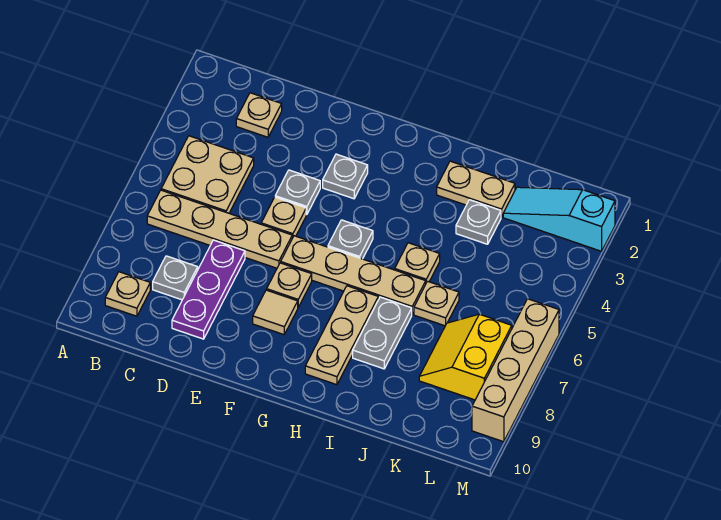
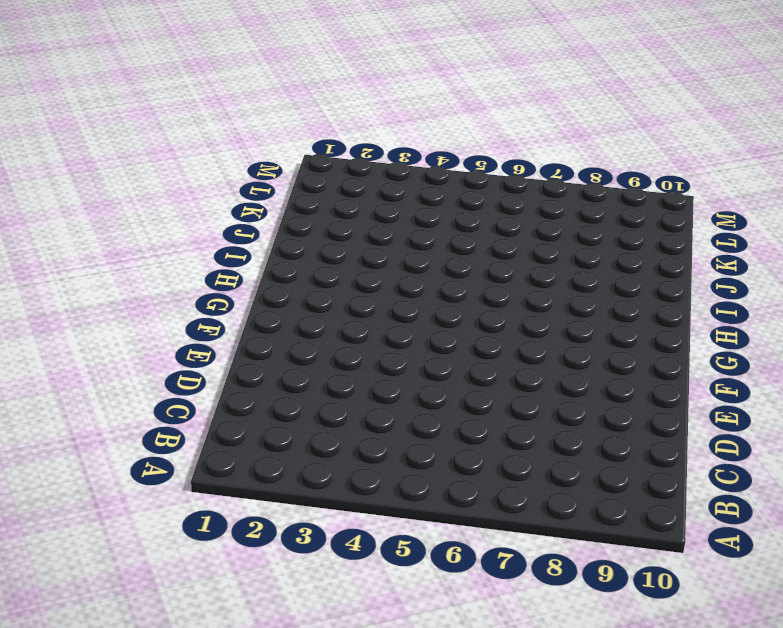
none -> tan 2x2 plate [161,136,254,213]
none -> tan 1x4 plate [147,190,292,268]
none -> tan 1x1 plate [105,272,150,316]

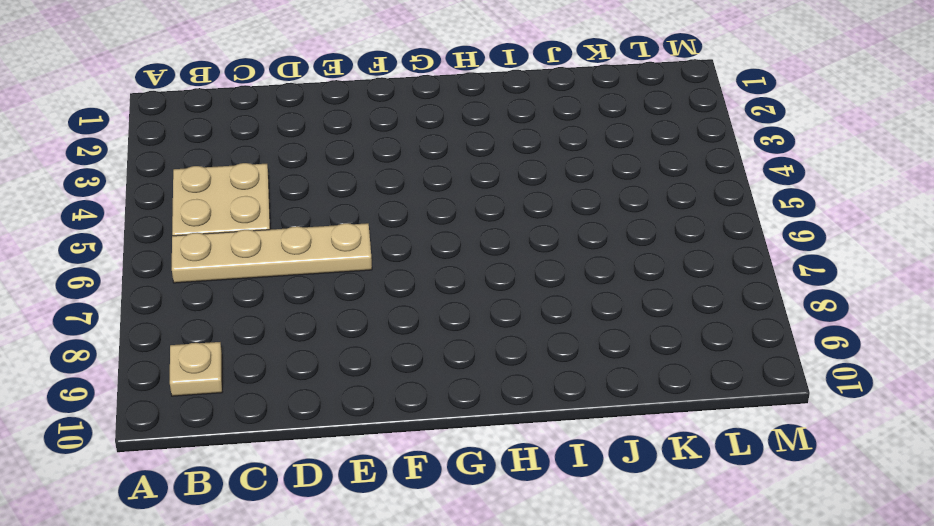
none -> tan 1x1 plate [236,93,282,137]
none -> grey 1x1 plate [153,256,198,300]
none -> purple 1x3 plate [172,240,245,339]

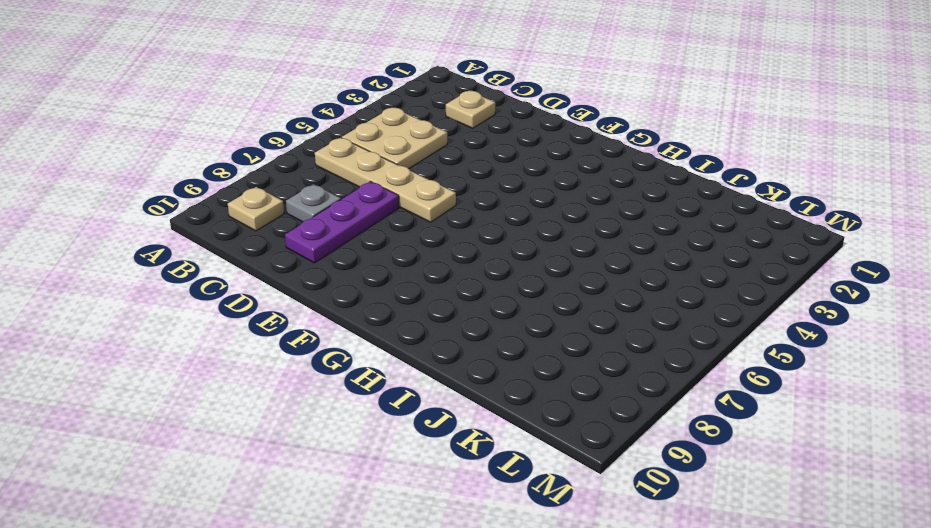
none -> grey 1x1 plate [275,170,320,215]
none -> tan 1x1 plate [261,197,306,238]
none -> grey 1x1 plate [323,154,368,199]

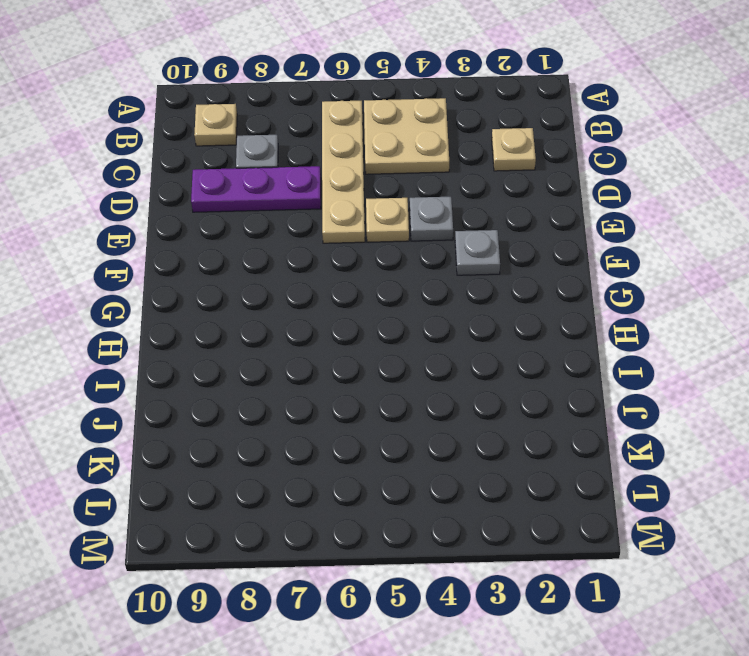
none -> tan 1x4 plate [281,236,426,314]
none -> tan 1x1 plate [267,263,312,307]
none -> tan 1x1 tile [253,290,298,335]

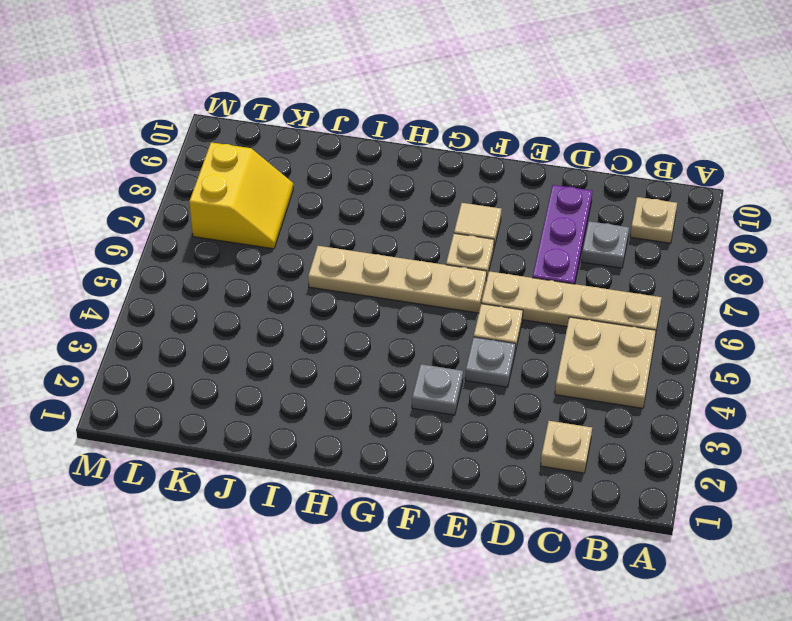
none -> grey 1x1 plate [328,220,373,259]
none -> tan 1x3 plate [305,286,378,385]
none -> tan 1x2 plate [437,161,515,217]

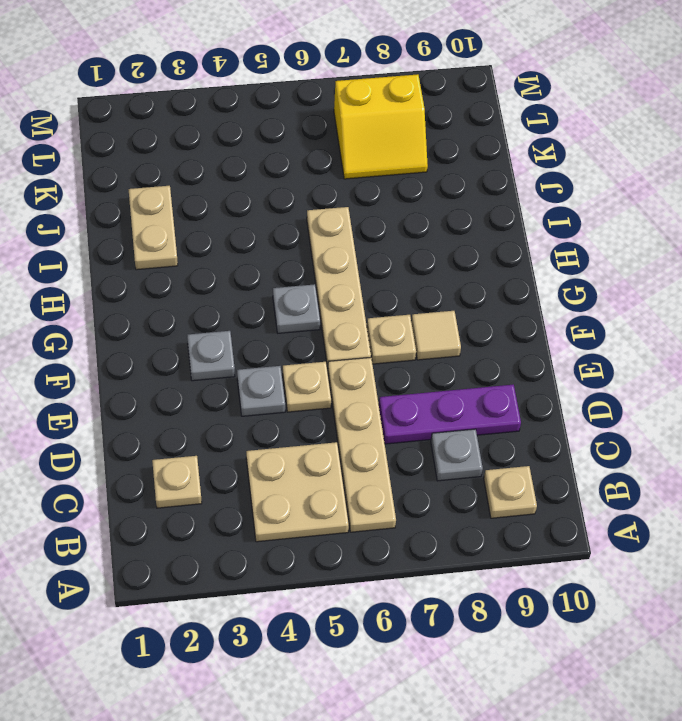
none -> tan 1x3 plate [305,286,378,385]
none -> tan 1x1 plate [395,243,440,282]
none -> grey 1x2 plate [353,297,412,369]

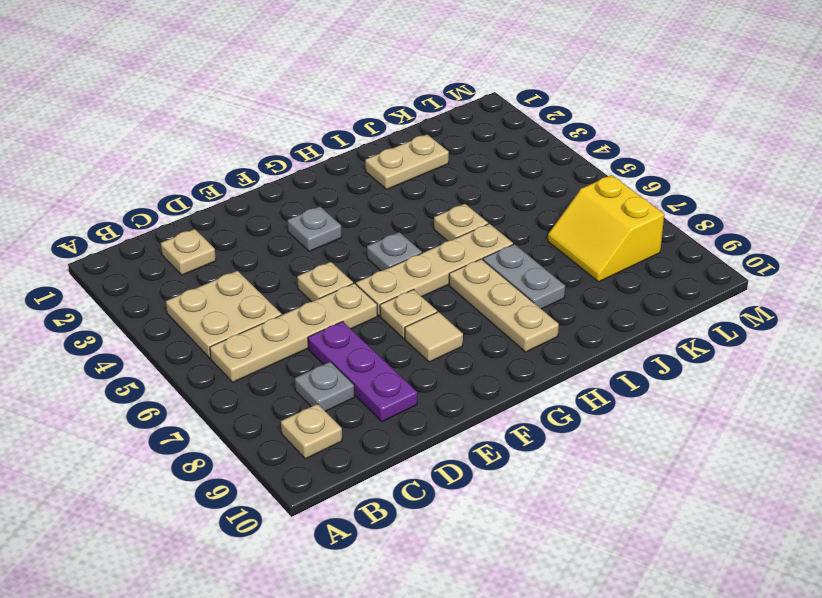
none -> grey 1x1 plate [275,170,320,215]
none -> grey 1x1 plate [456,200,501,244]
none -> tan 1x1 plate [414,281,459,326]

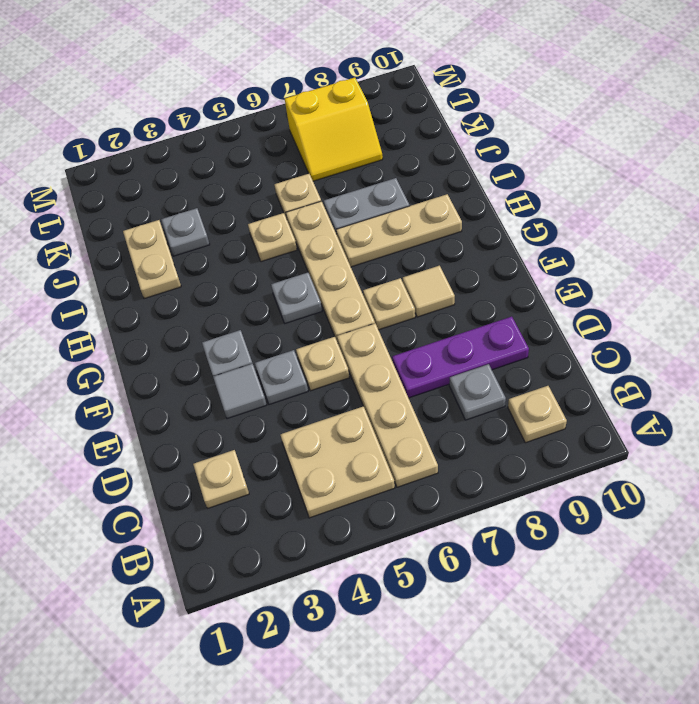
grey 1x1 tile [213,364,267,419] -> none
none -> cyan 1x3 slope [503,187,615,251]
none -> tan 1x4 brick [472,299,559,442]

